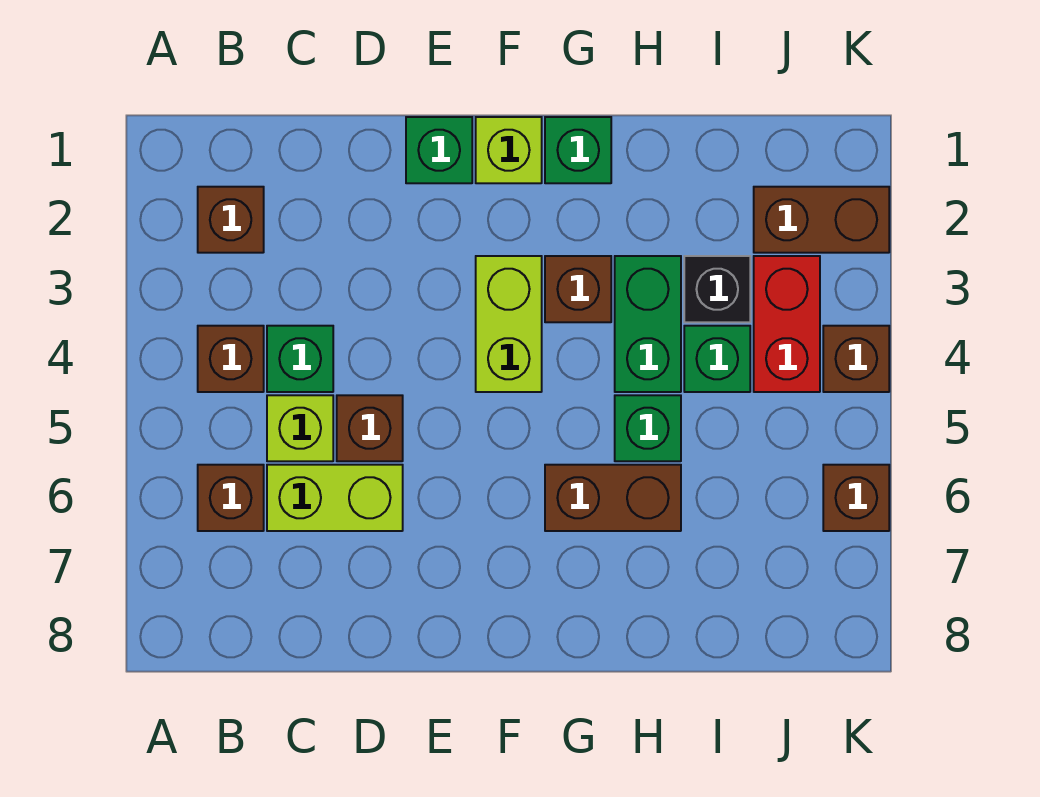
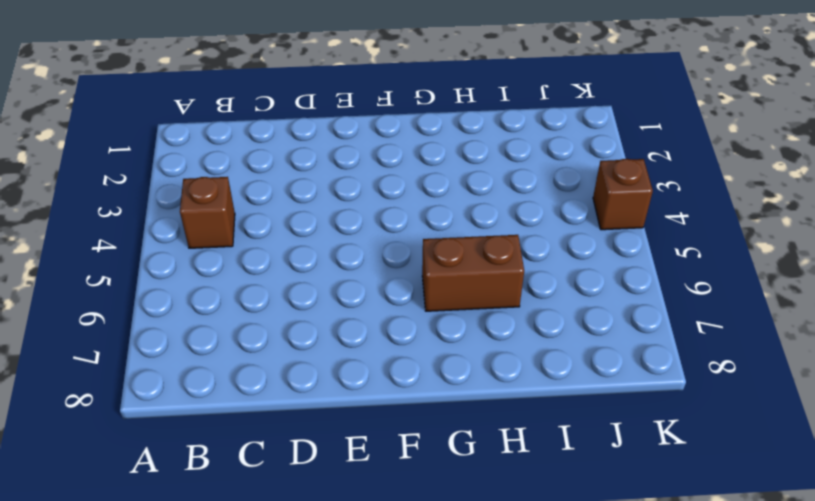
none -> brown 1x1 brick [198,187,264,253]
none -> brown 1x1 brick [198,465,264,531]
none -> green 1x1 brick [267,326,333,392]

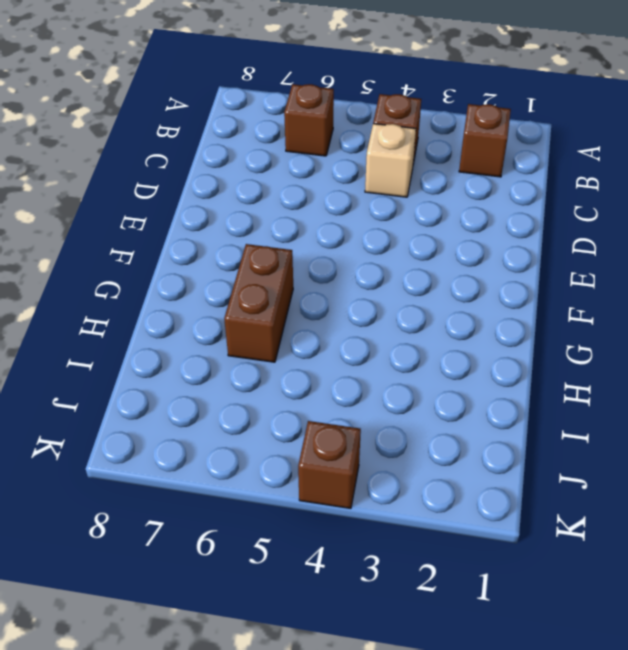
tan 1x1 brick [365,124,416,197] -> green 1x1 brick [267,326,333,392]
none -> lime 1x1 brick [267,395,333,461]
none -> lime 1x2 brick [267,465,403,531]
none -> brown 1x1 brick [337,395,403,461]

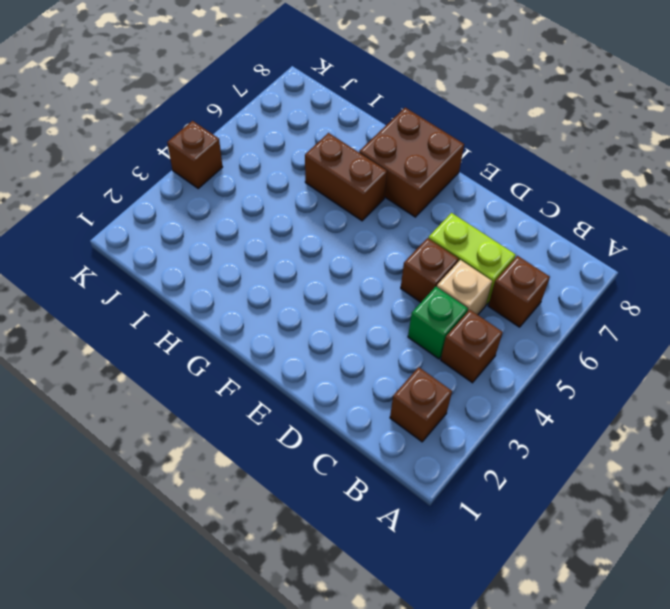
tan 1x1 brick [437,260,492,315] -> lime 1x1 brick [267,395,333,461]
brown 2x2 brick [359,108,464,217] -> none
none -> green 1x1 brick [406,117,472,183]
none -> lime 1x1 brick [476,117,542,183]
none -> lime 1x2 brick [476,256,542,392]

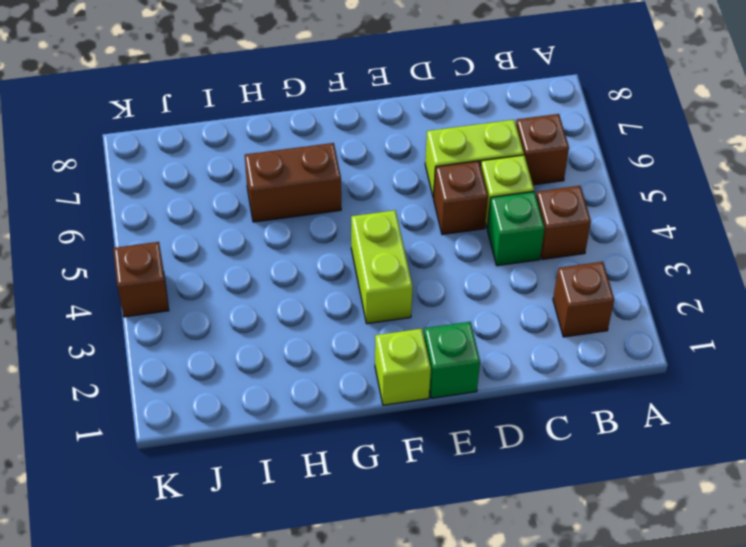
none -> green 1x1 brick [545,117,611,183]
none -> brown 1x1 brick [545,256,611,322]
none -> green 1x2 brick [615,256,681,392]

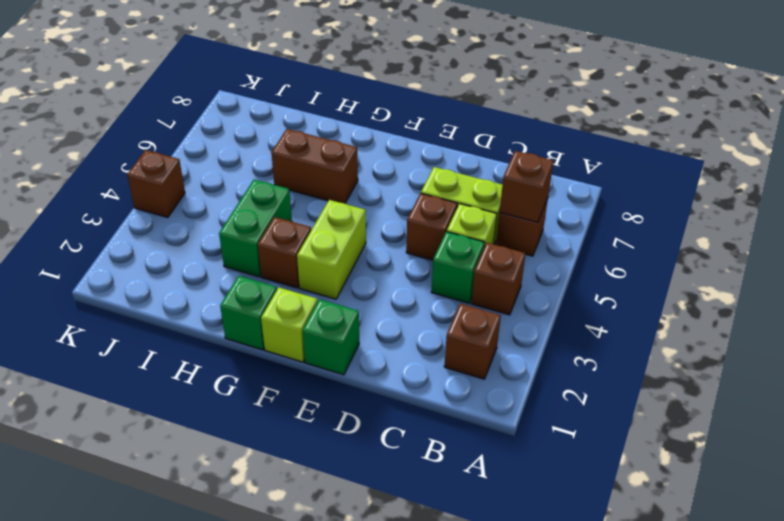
brown 1x1 brick [500,151,553,222] -> brown 1x1 brick moved to [823,465,889,531]
none -> green 1x1 brick [615,395,681,461]
none -> black 1x1 brick [684,256,750,322]
none -> green 1x1 brick [684,326,750,392]

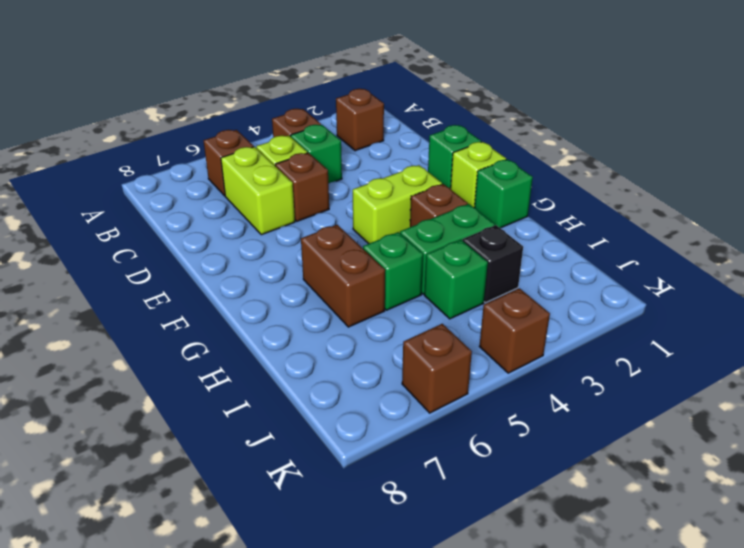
none -> brown 1x2 brick [754,187,889,253]
none -> red 1x2 brick [754,256,820,392]

